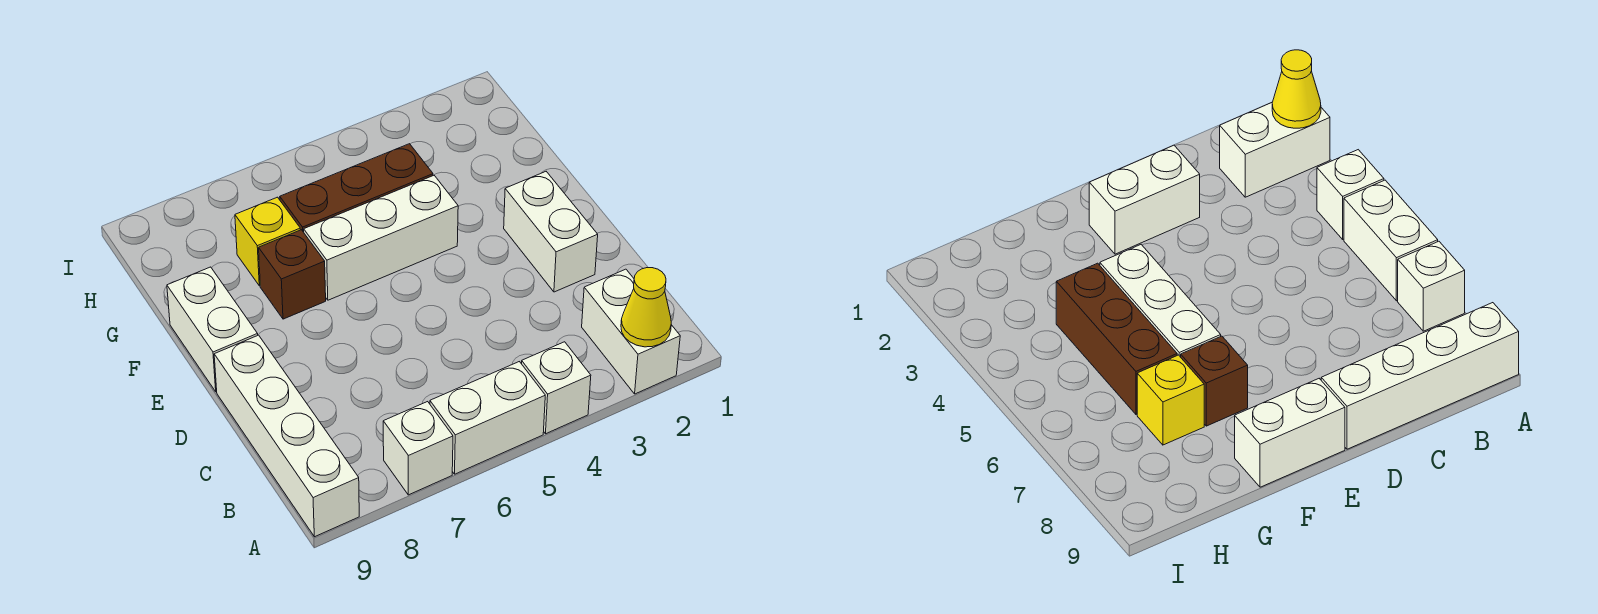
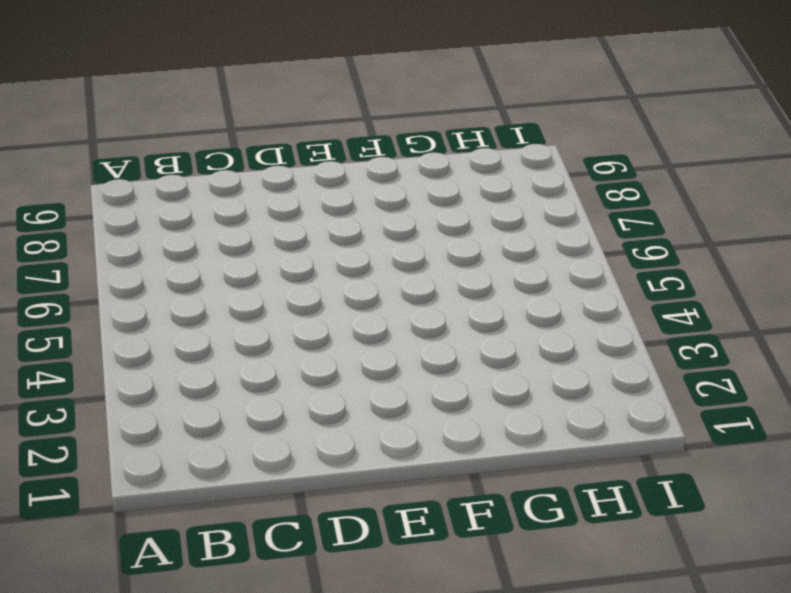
none -> white 1x2 brick [582,269,680,394]
none -> white 1x1 brick [522,342,591,434]
none -> white 1x2 brick [430,362,545,474]

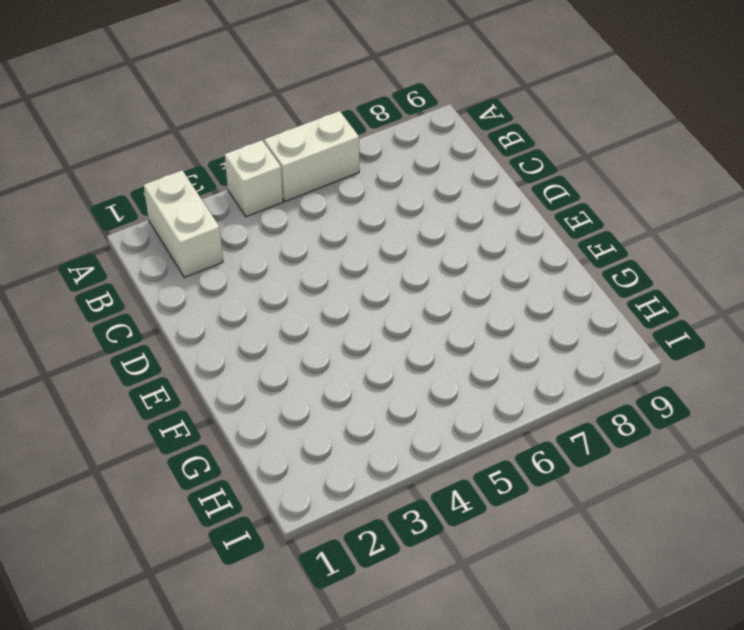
none -> white 1x1 brick [383,402,453,495]
none -> white 1x4 brick [214,335,359,537]
none -> white 1x2 brick [504,172,598,292]

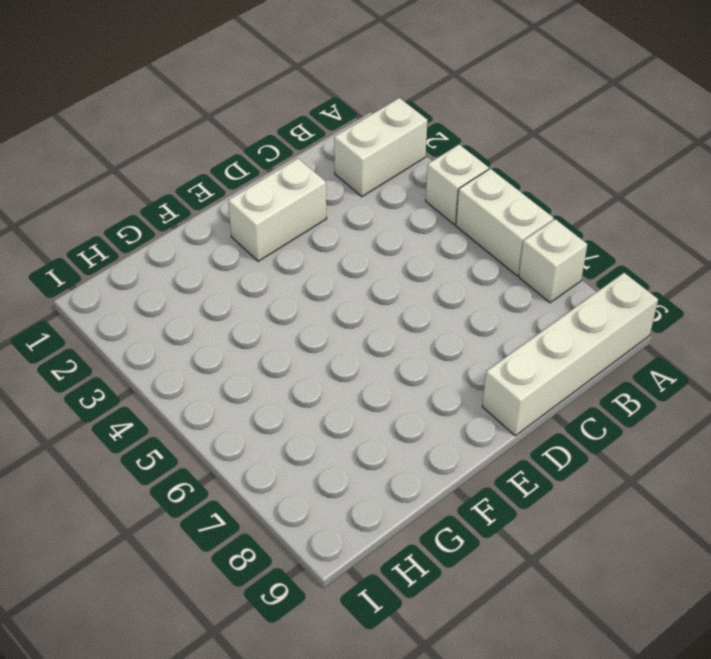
none -> white 1x2 brick [167,267,258,392]
none -> white 1x3 brick [304,175,458,300]
none -> brown 1x1 brick [259,230,326,319]

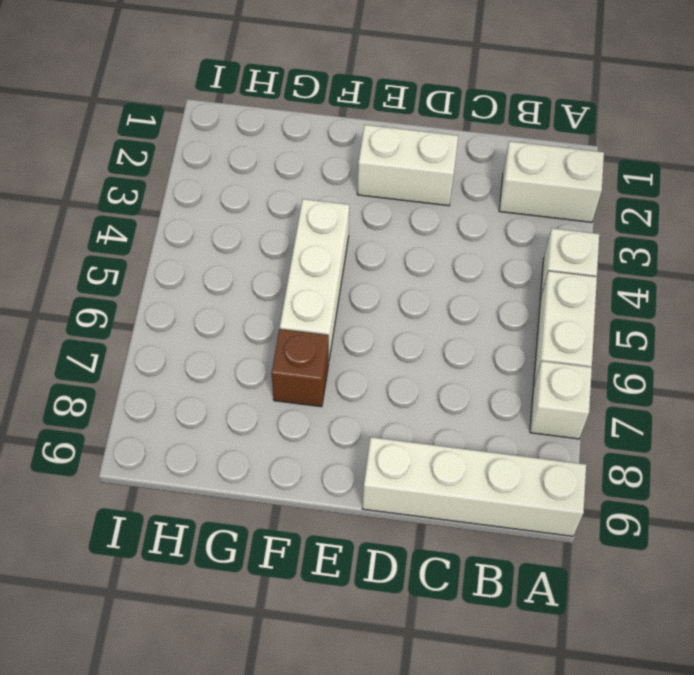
none -> white 1x2 brick [167,267,258,392]
none -> brown 1x3 brick [280,144,433,232]
none -> yellow 1x1 brick [235,197,300,286]

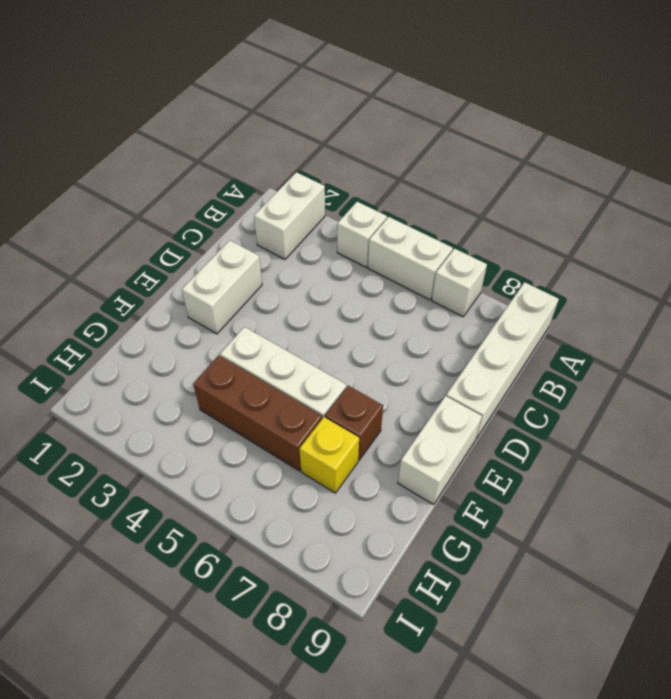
none -> yellow 1x1 cone [621,268,671,347]

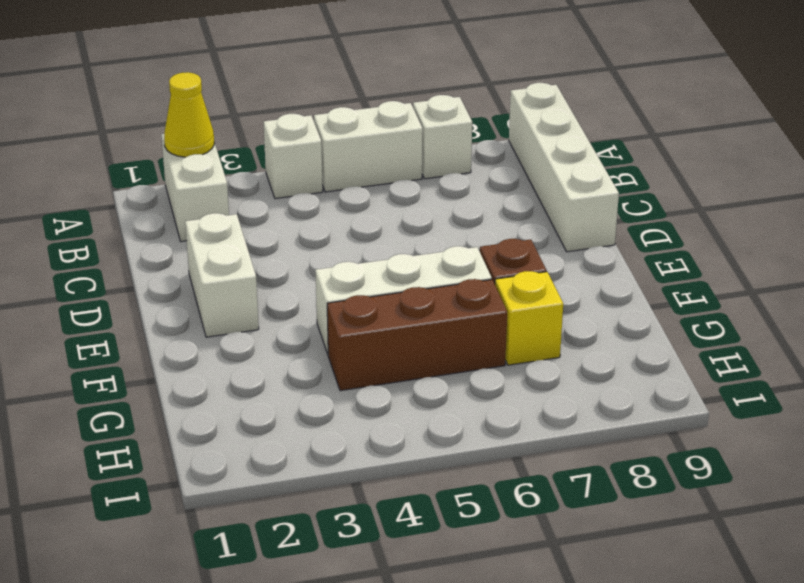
none -> white 1x2 brick [167,267,258,392]

